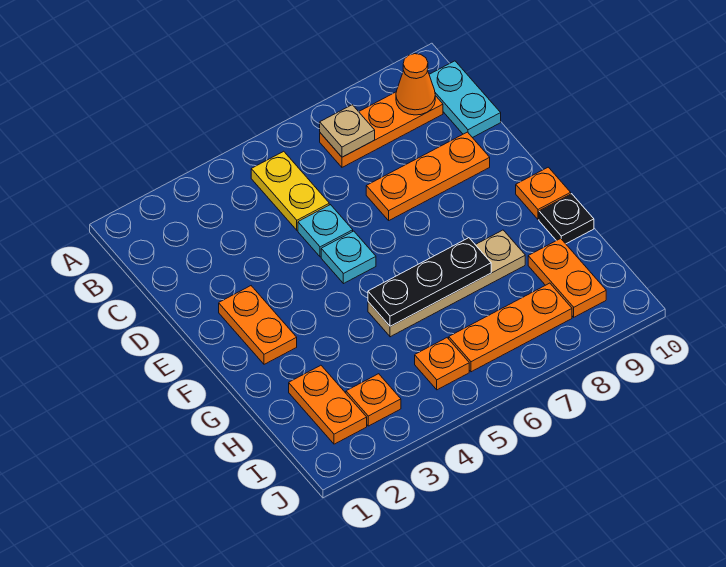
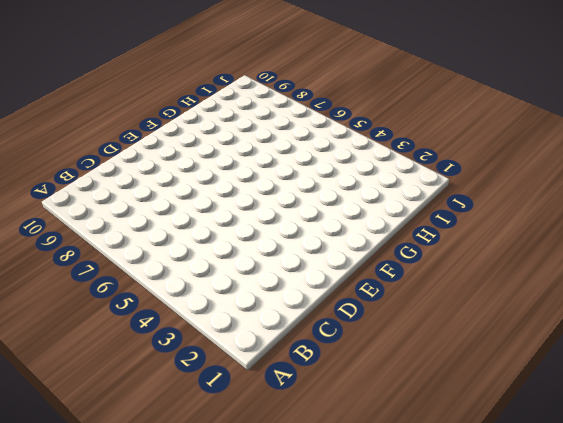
none -> yellow 1x2 plate [251,151,329,230]
none -> orange 1x3 plate [320,92,443,167]
none -> cyan 1x2 plate [429,61,501,138]

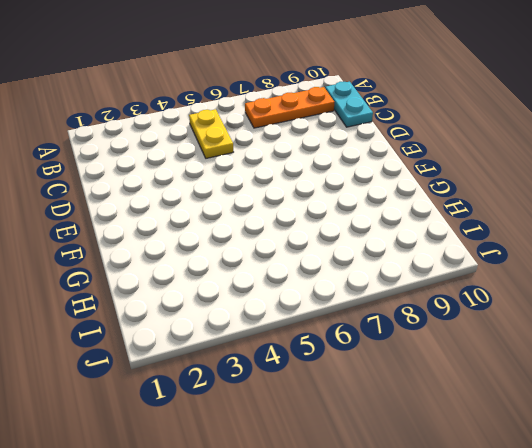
none -> cyan 1x1 plate [298,205,353,257]
none -> orange 1x3 plate [366,132,490,220]
none -> orange 1x2 plate [219,286,297,364]

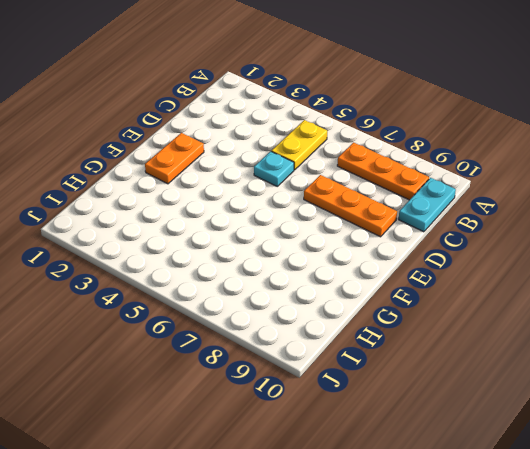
none -> cyan 1x1 plate [321,231,376,284]
none -> orange 1x1 plate [516,167,571,219]
none -> tan 1x4 plate [368,230,525,337]

